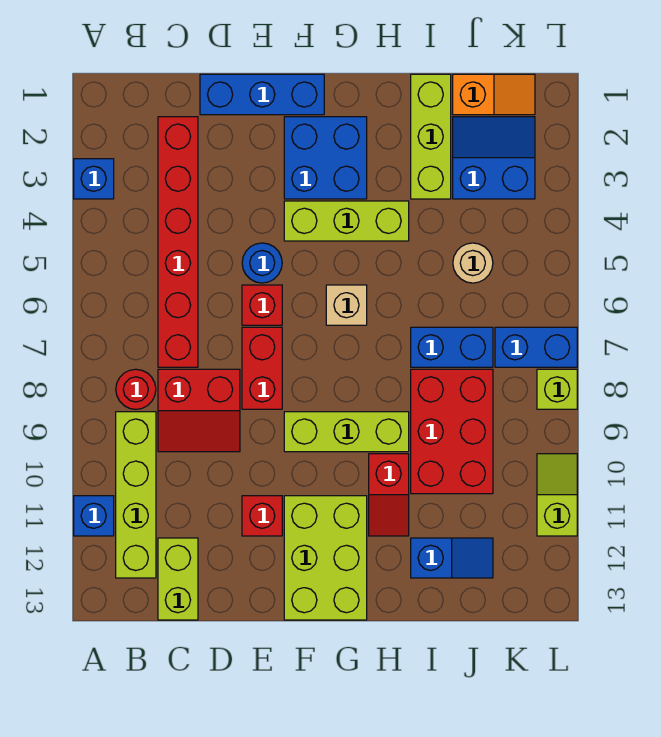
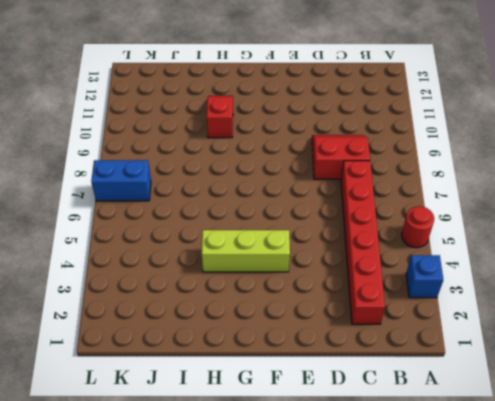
red 1x1 round brick [402,206,434,248] -> red 1x1 round brick moved to [116,369,156,409]
none -> blue 1x1 brick [74,496,114,536]
none -> lime 1x4 brick [116,412,156,578]
none -> lime 1x2 brick [158,538,198,620]

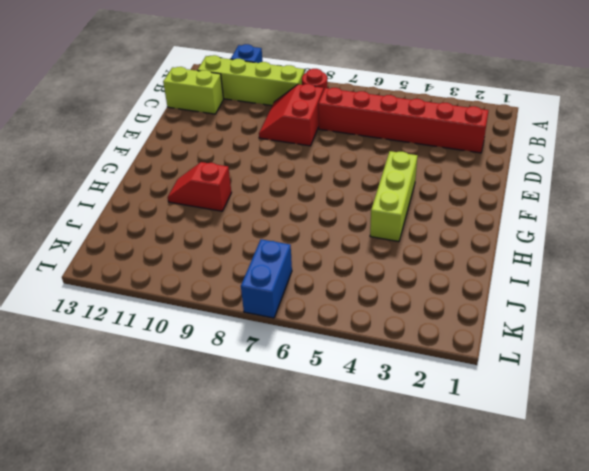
none -> blue 1x1 brick [74,159,114,199]
none -> blue 1x3 brick [200,74,324,115]
none -> blue 1x1 round brick [242,243,282,283]

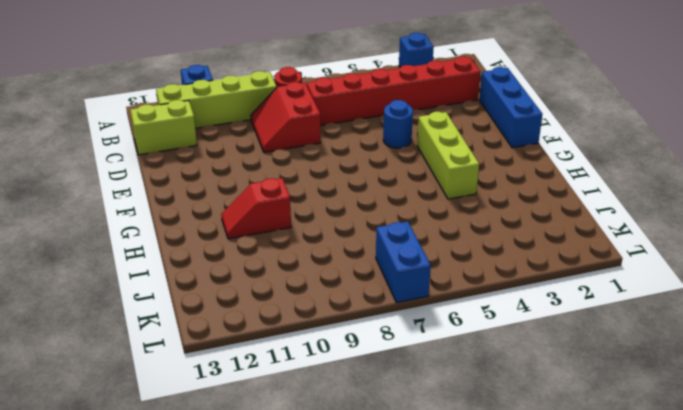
none -> red 1x1 brick [242,285,282,325]
none -> red 1x2 brick [242,327,282,409]
none -> red 1x1 brick [242,496,282,536]

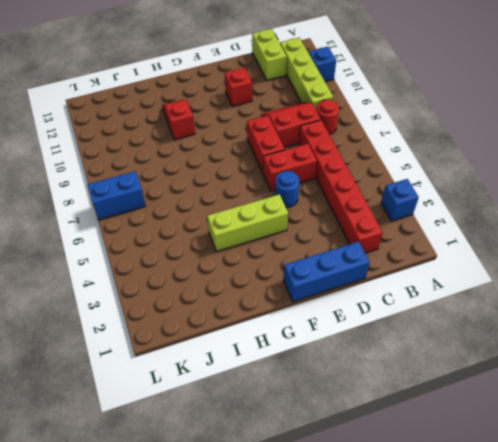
red 1x2 brick [263,144,317,191] -> red 1x1 brick [242,285,282,325]
none -> blue 2x2 brick [284,117,367,199]
none -> lime 1x3 brick [284,412,409,452]
none -> lime 2x3 brick [284,496,367,620]

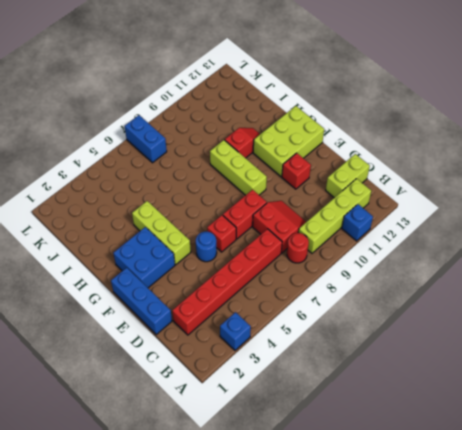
none -> tan 1x1 brick [326,285,367,325]
none -> lime 1x3 brick [411,74,451,199]
none -> blue 1x2 brick [411,327,493,367]

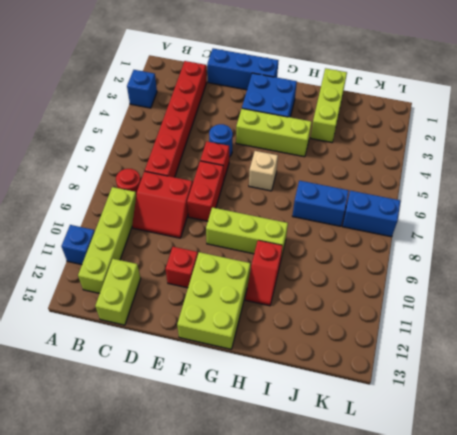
none -> red 2x3 brick [411,369,493,494]
none -> blue 1x2 slope [411,538,493,578]
none -> orange 1x2 slope [453,74,535,115]

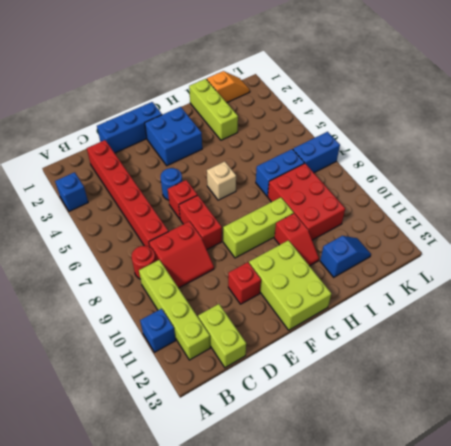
none -> lime 1x3 brick [284,201,409,241]
none -> blue 2x2 slope [453,117,535,199]
none -> tan 1x1 round brick [453,243,493,283]

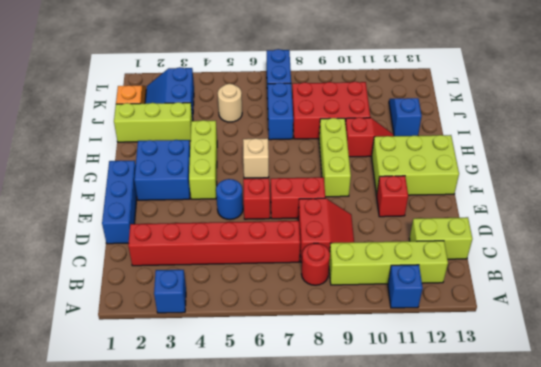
none -> lime 1x1 brick [537,369,577,409]
none -> lime 1x2 slope [537,454,577,536]

